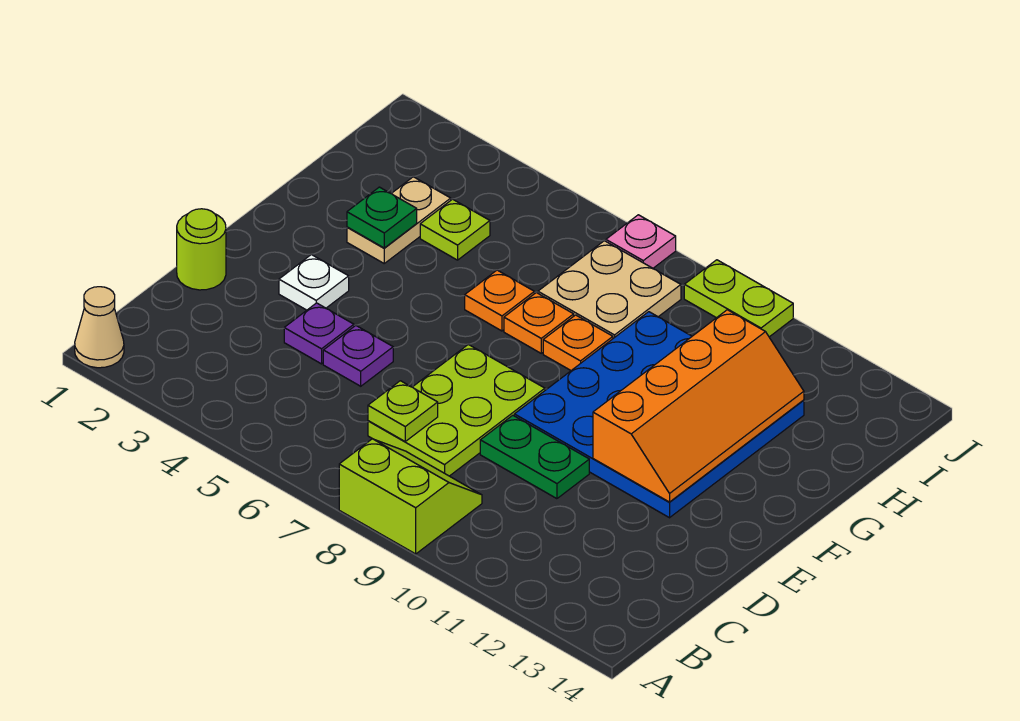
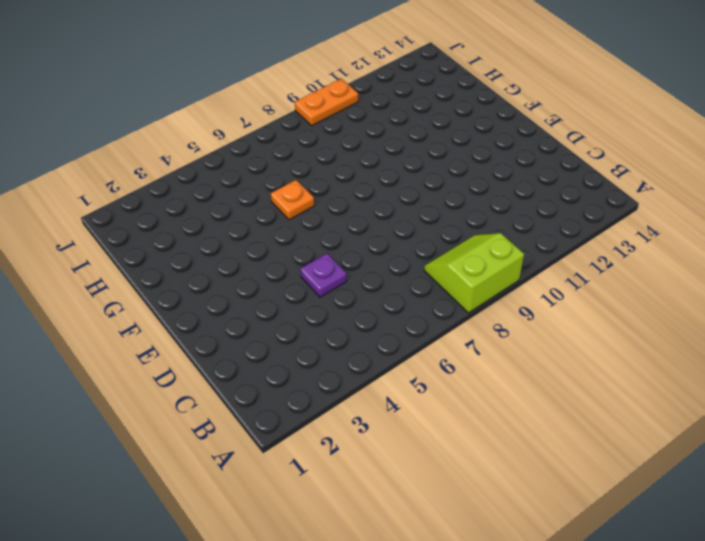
orange 1x2 plate [295,79,358,126] -> lime 1x2 plate [684,260,793,337]
none -> tan 1x1 cone [75,287,124,368]
none -> lime 2x3 plate [368,344,545,476]
none -> lime 1x1 round brick [177,209,226,290]

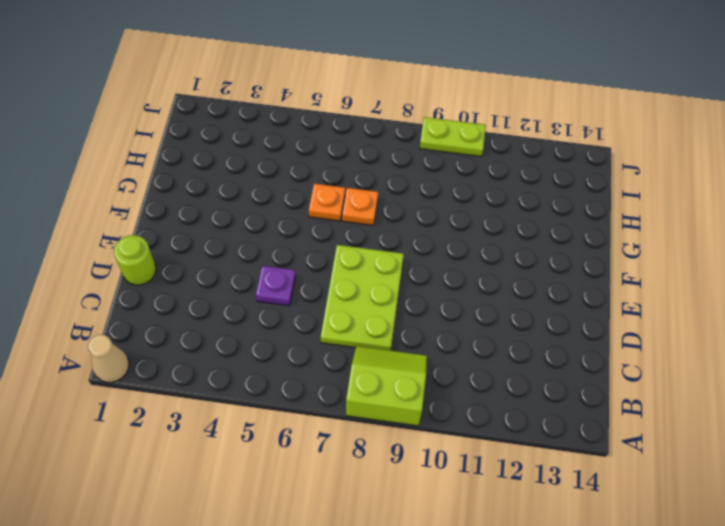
none -> purple 1x1 plate [284,303,354,364]
none -> green 1x2 plate [480,415,589,499]
none -> white 1x1 plate [279,255,349,310]

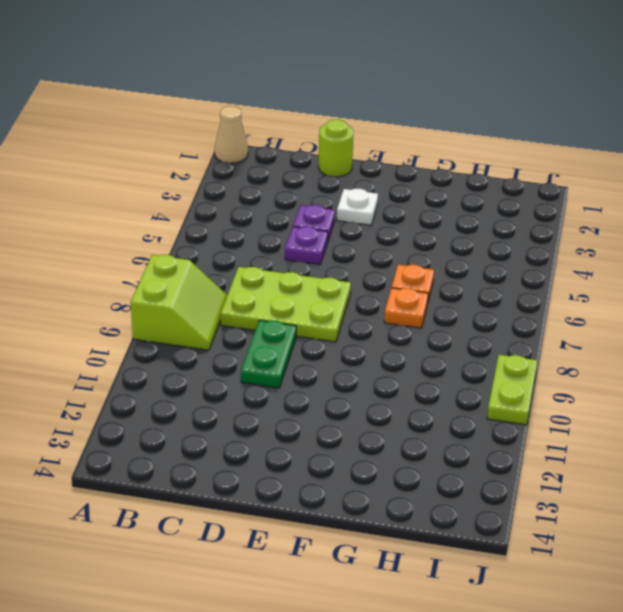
none -> blue 4x4 plate [514,312,804,518]
none -> tan 1x2 plate [347,177,451,263]
none -> orange 1x1 plate [543,315,613,370]

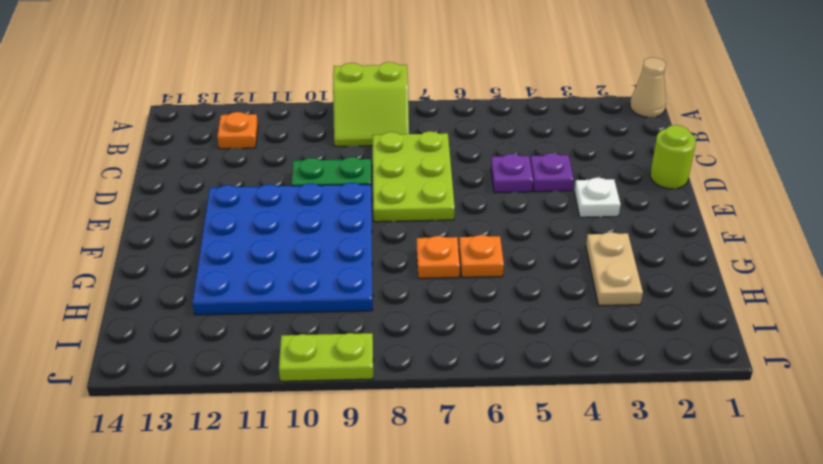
orange 1x1 plate [217,112,258,149] -> orange 1x1 plate moved to [543,315,613,370]
none -> lime 1x1 plate [420,199,490,260]
none -> tan 2x2 plate [538,241,681,338]
none -> pink 1x1 plate [606,215,676,268]

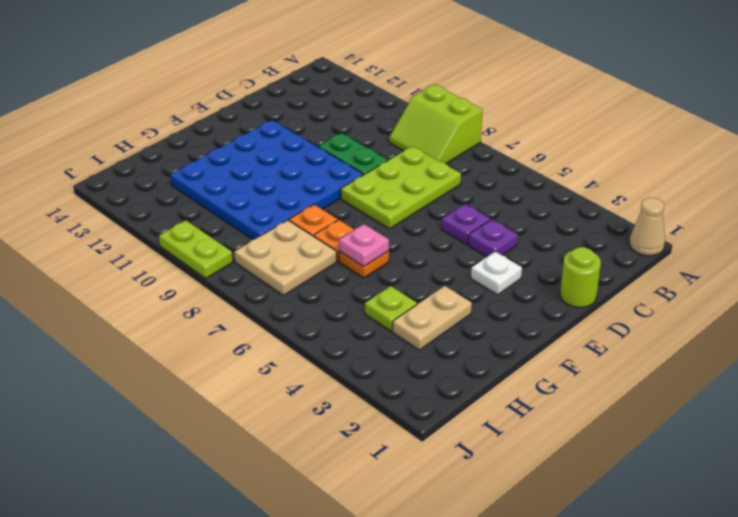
pink 1x1 plate [339,224,389,266] -> pink 1x1 plate moved to [606,215,676,268]
none -> lime 1x1 plate [368,381,438,441]
none -> orange 2x4 slope [593,310,804,502]
none -> green 1x1 plate [347,187,417,248]

